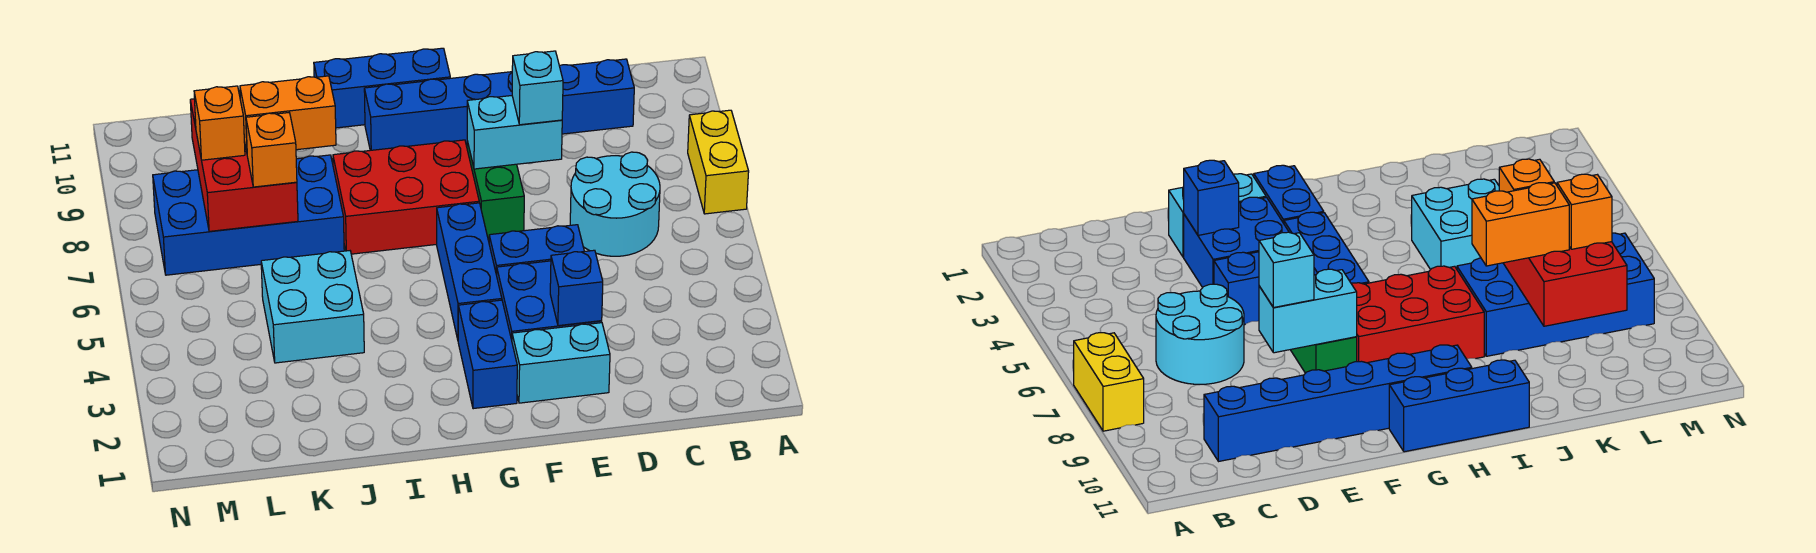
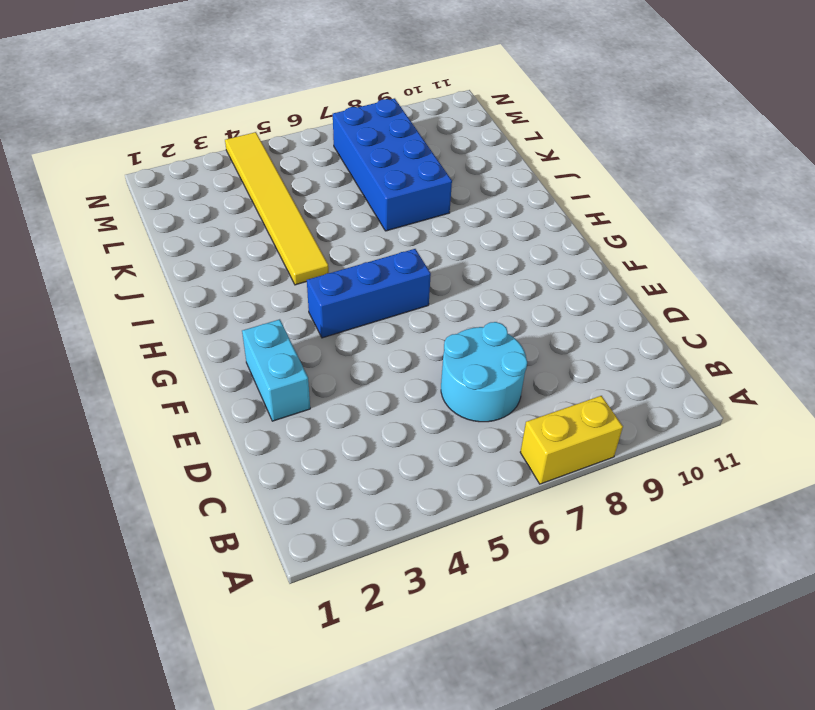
yellow 1x6 tile [225,132,329,285] -> cyan 2x2 brick [261,251,364,363]
none -> blue 1x6 brick [364,59,634,150]
none -> blue 2x2 brick [497,261,602,340]
none -> blue 1x2 brick [489,225,584,275]

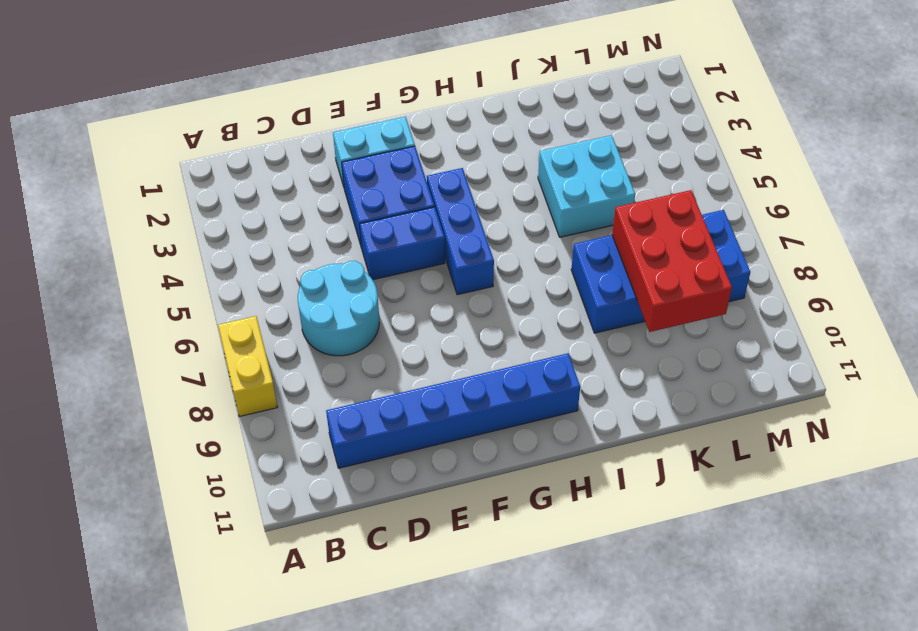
none -> green 1x2 brick [467,141,524,239]
none -> blue 1x2 brick [458,300,517,409]
none -> red 2x3 brick [333,140,479,254]

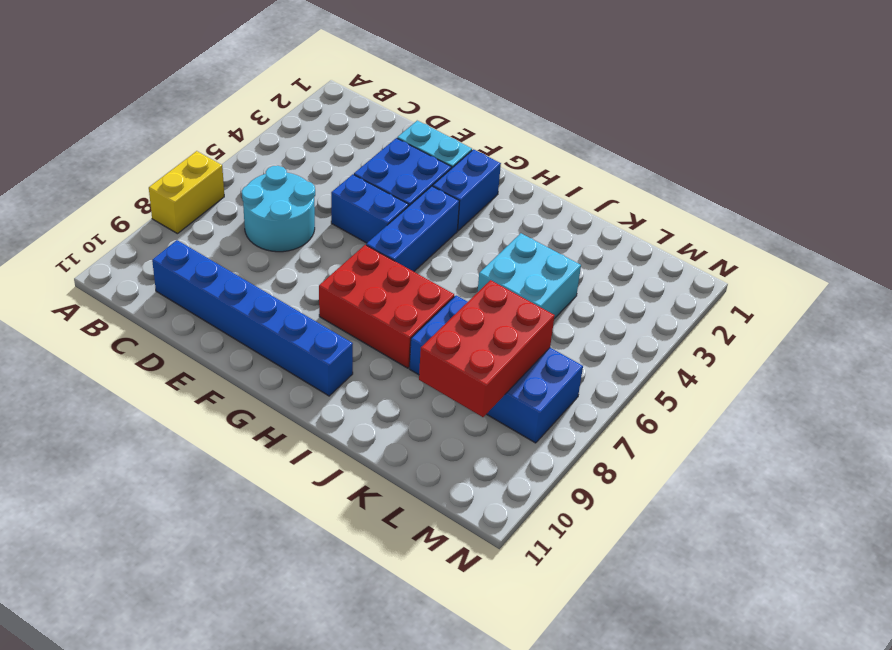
none -> green 1x2 brick [467,141,524,239]
none -> blue 1x3 brick [314,48,450,128]
none -> blue 1x1 brick [550,250,603,326]

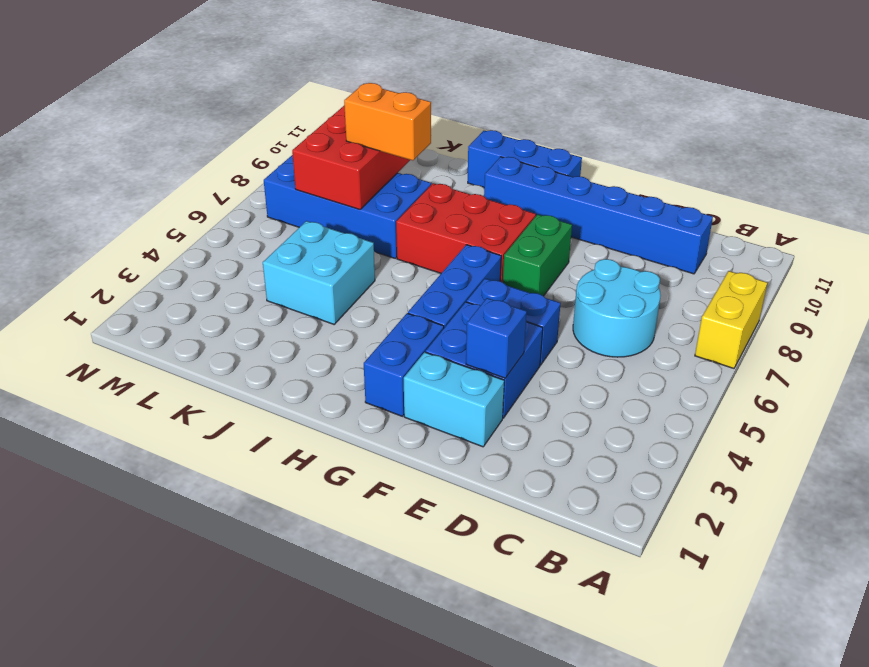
none -> cyan 1x2 brick [467,96,562,169]
none -> cyan 1x1 brick [512,51,563,125]
none -> orange 1x1 brick [246,113,297,187]

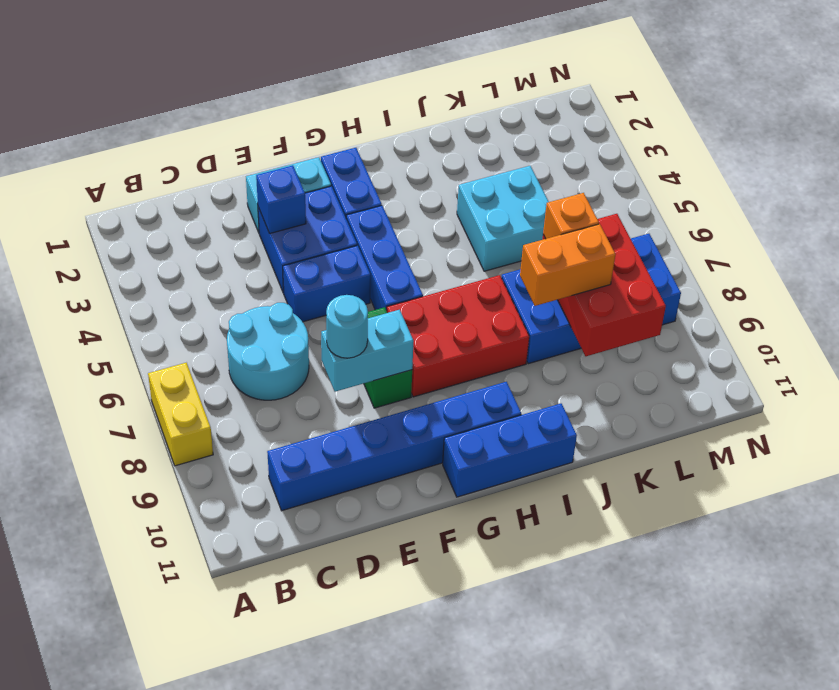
cyan 1x1 round brick [326,295,368,358] -> cyan 1x1 brick [512,51,563,125]
none -> orange 1x1 brick [194,86,245,160]

